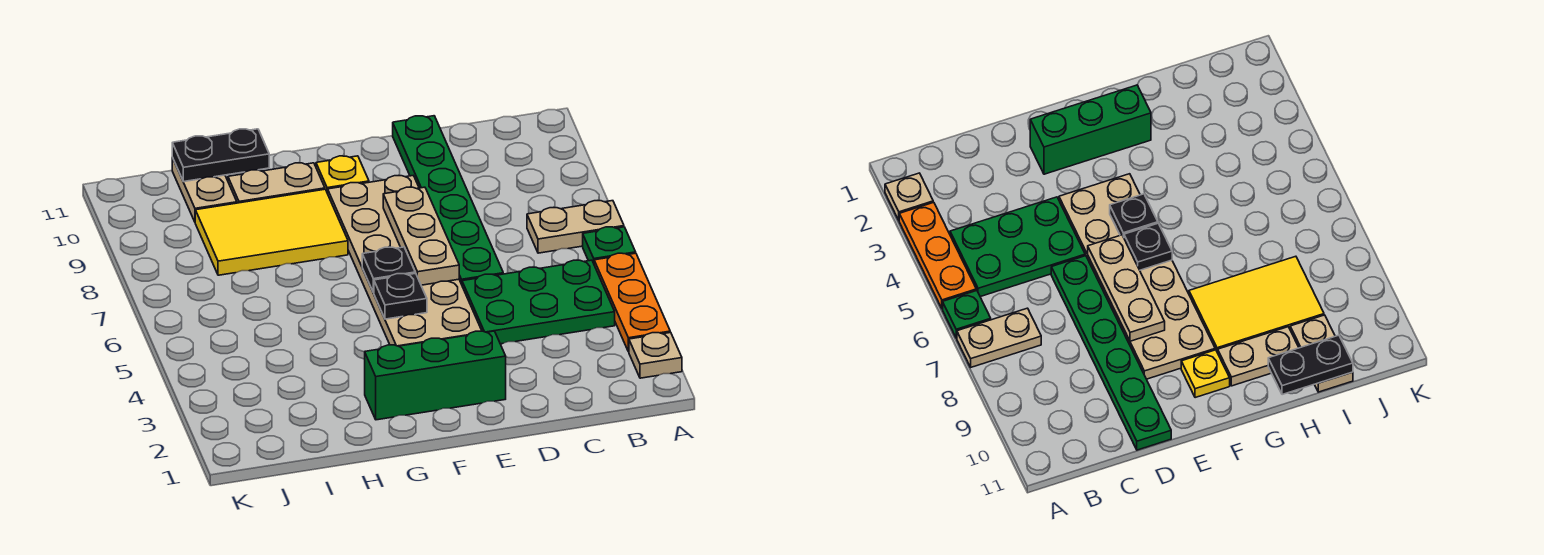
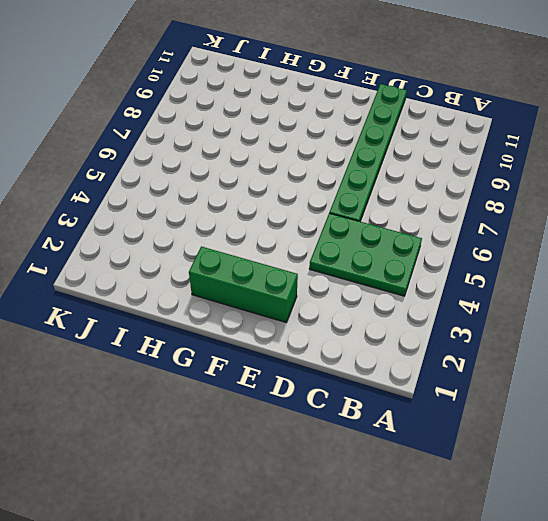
none -> tan 1x1 plate [629,332,682,378]
none -> orange 1x3 plate [594,253,670,352]
none -> green 1x1 plate [583,227,636,263]

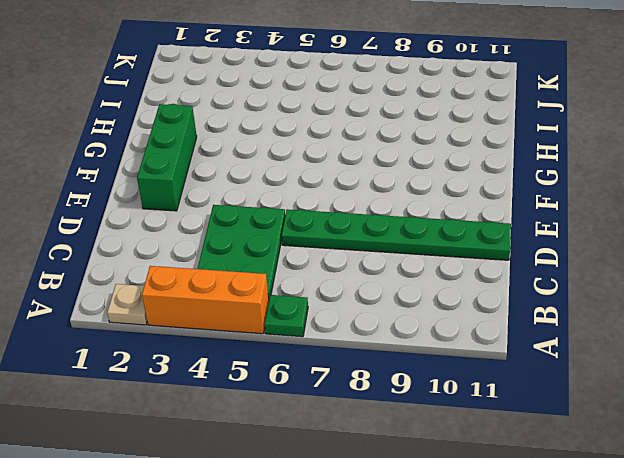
orange 1x3 brick [142,266,269,334] -> orange 1x3 plate [594,253,670,352]
none -> tan 1x2 plate [527,201,624,253]
none -> tan 2x6 plate [328,176,482,346]
none -> yellow 1x1 plate [316,156,369,193]

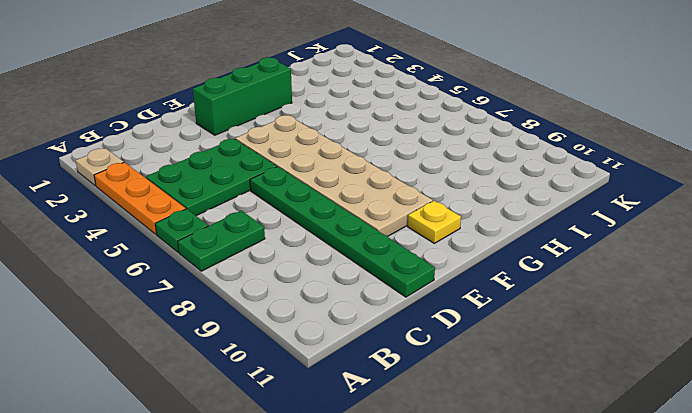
green 1x2 plate [178,211,265,271] -> tan 1x2 plate [527,201,624,253]
none -> yellow 2x3 tile [195,189,348,275]
none -> tan 1x2 plate [228,163,325,203]
none -> tan 1x2 plate [172,158,237,222]

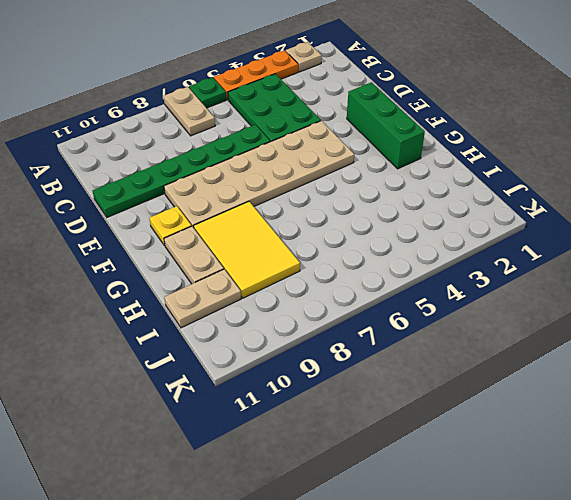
none -> tan 1x3 plate [383,187,459,285]
none -> black 1x1 plate [374,273,427,319]
none -> black 1x1 plate [362,247,415,293]

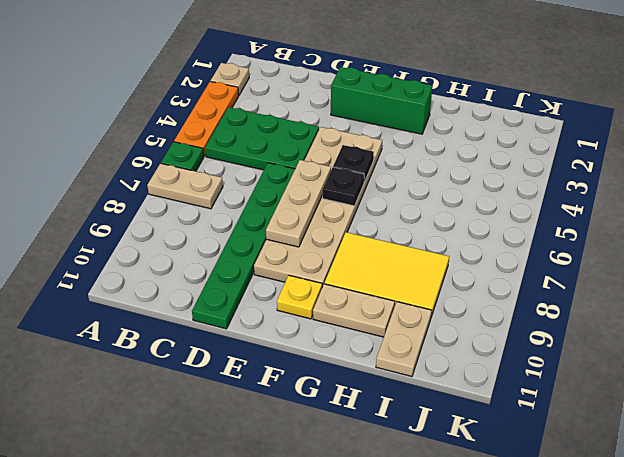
none -> black 1x2 plate [172,129,269,182]

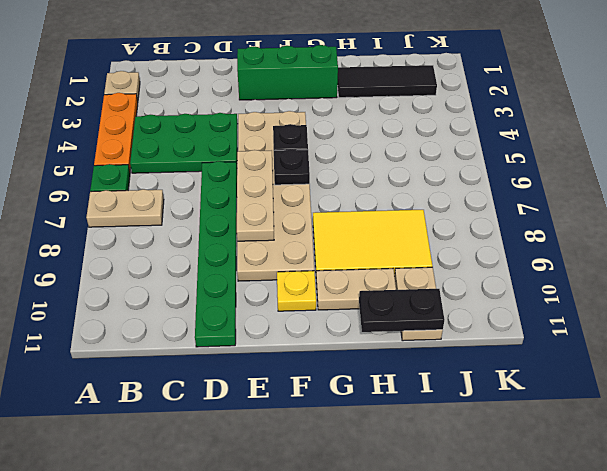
black 1x3 tile [337,65,437,98] -> none

